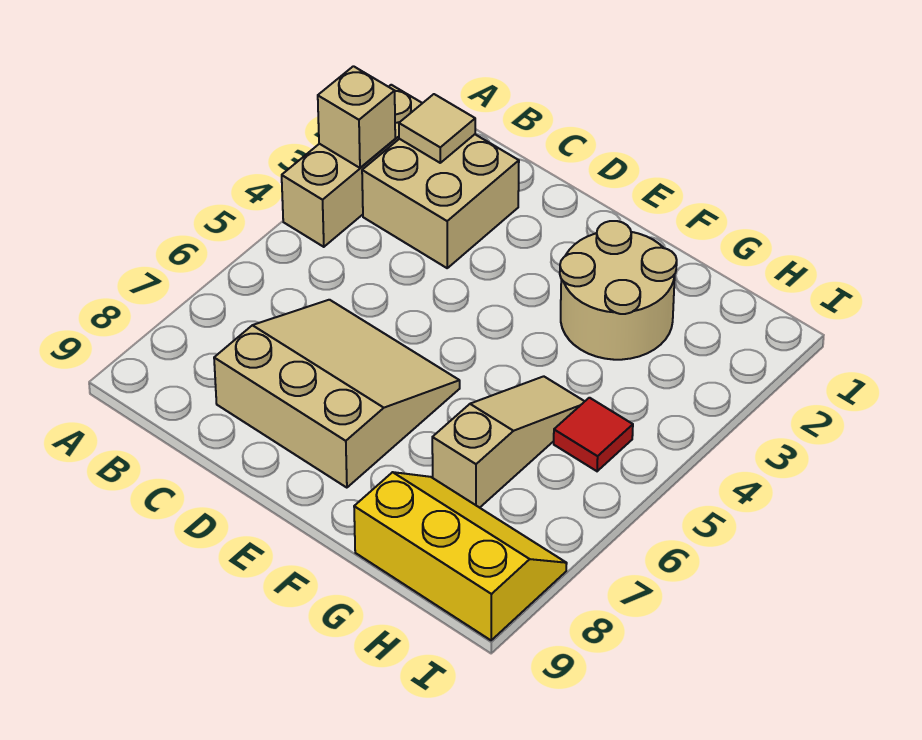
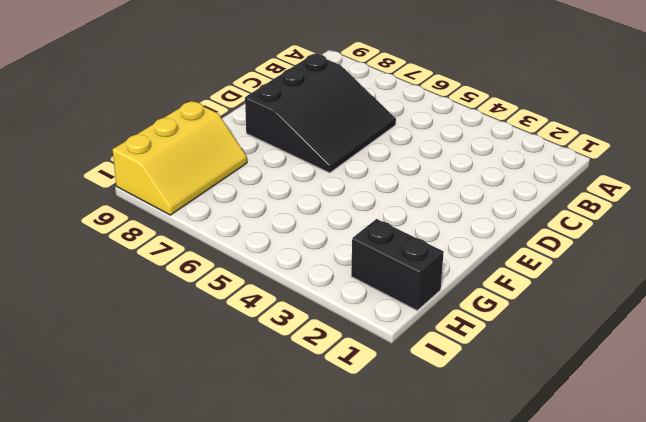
black 3x3 slope [245,54,396,173] -> tan 3x3 slope [214,300,460,488]
black 1x2 brick [351,219,444,310] -> none
none -> tan 1x3 brick [282,85,422,247]
none -> tan 2x2 brick [362,134,519,268]

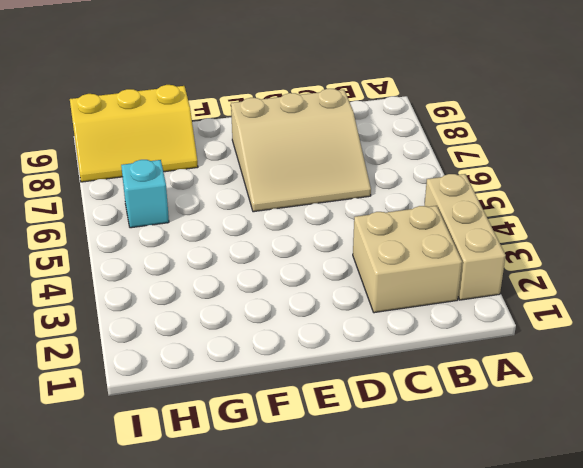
cyan 1x1 brick [121,160,169,228] -> none
none -> tan 2x2 round brick [560,221,677,360]
none -> tan 1x3 slope [432,376,585,508]

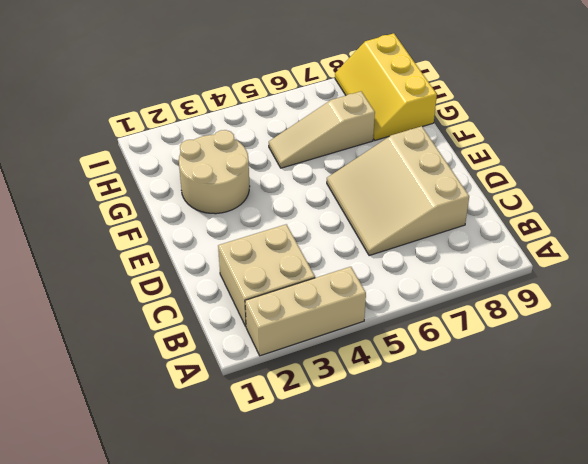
none -> red 1x1 tile [554,398,633,471]
none -> tan 1x1 brick [318,66,395,168]

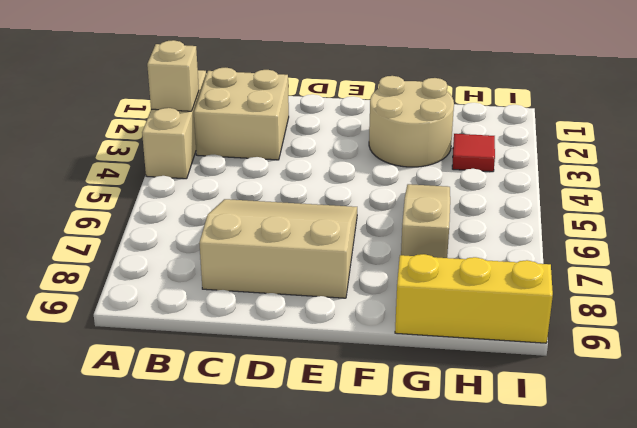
red 1x1 tile [452,134,495,172] -> red 1x1 tile moved to [554,398,633,471]
none -> tan 1x1 tile [399,94,475,163]

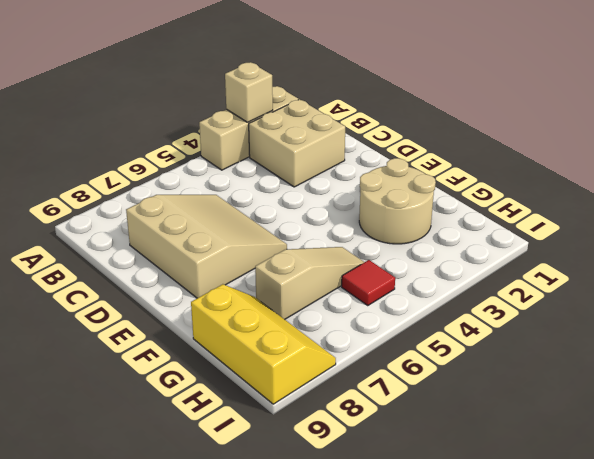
none -> tan 1x1 tile [399,94,475,163]

